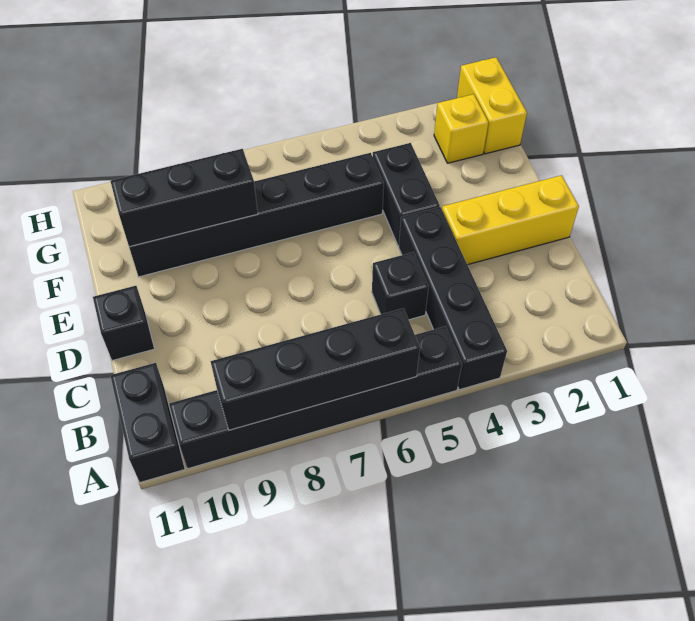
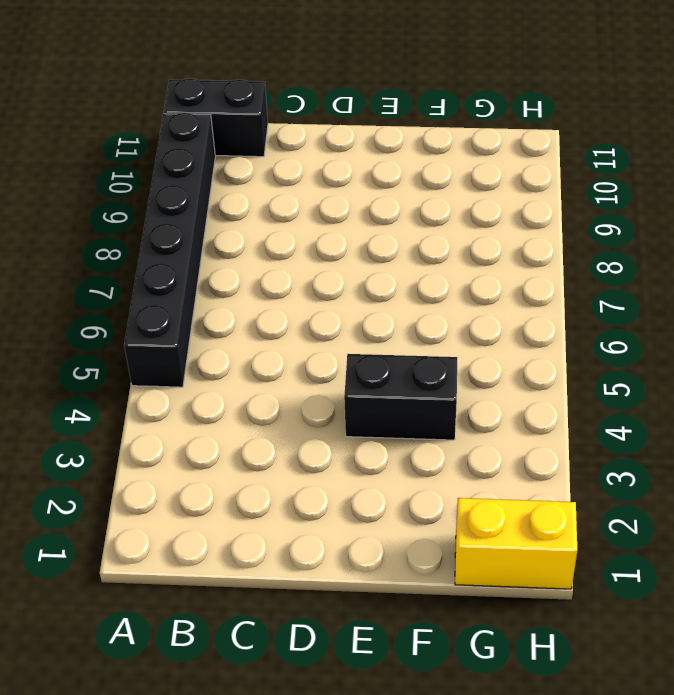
none -> black 1x4 brick [399,207,507,390]
none -> black 1x1 brick [372,252,429,320]
none -> yellow 1x3 brick [442,175,579,265]

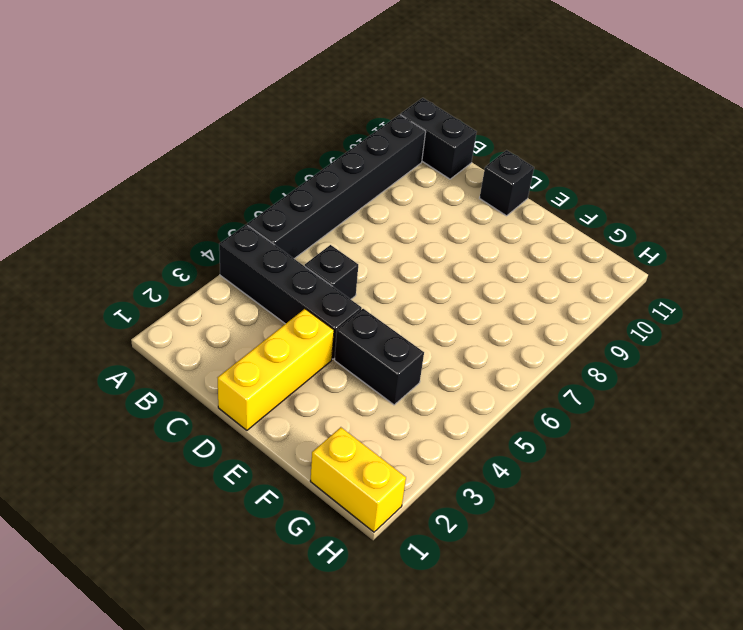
none -> black 1x6 brick [129,153,384,277]
none -> yellow 1x1 brick [434,94,488,163]
none -> black 1x4 brick [211,308,420,430]

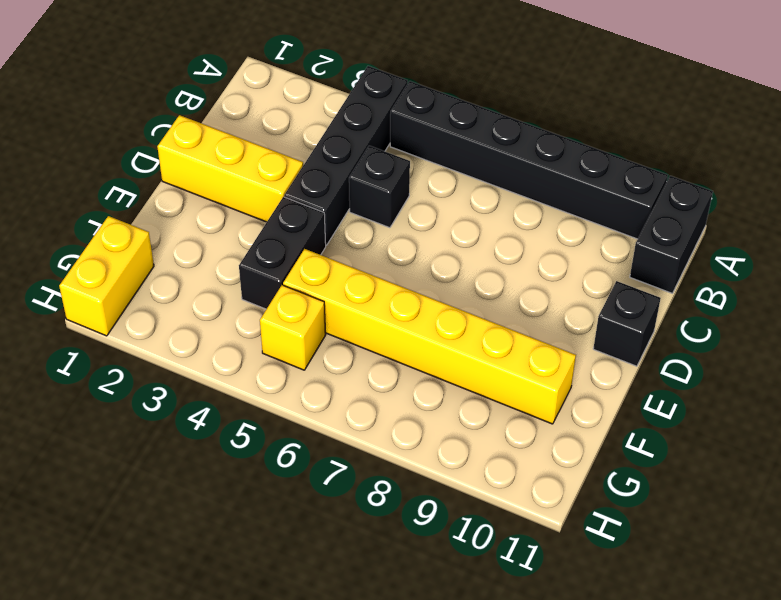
yellow 1x6 brick [283,249,576,424] -> black 1x6 brick [129,153,384,277]
yellow 1x1 brick [260,285,326,370] -> yellow 1x1 brick moved to [434,94,488,163]
none -> black 1x4 brick [211,308,420,430]
none -> black 1x3 brick [110,149,258,247]

